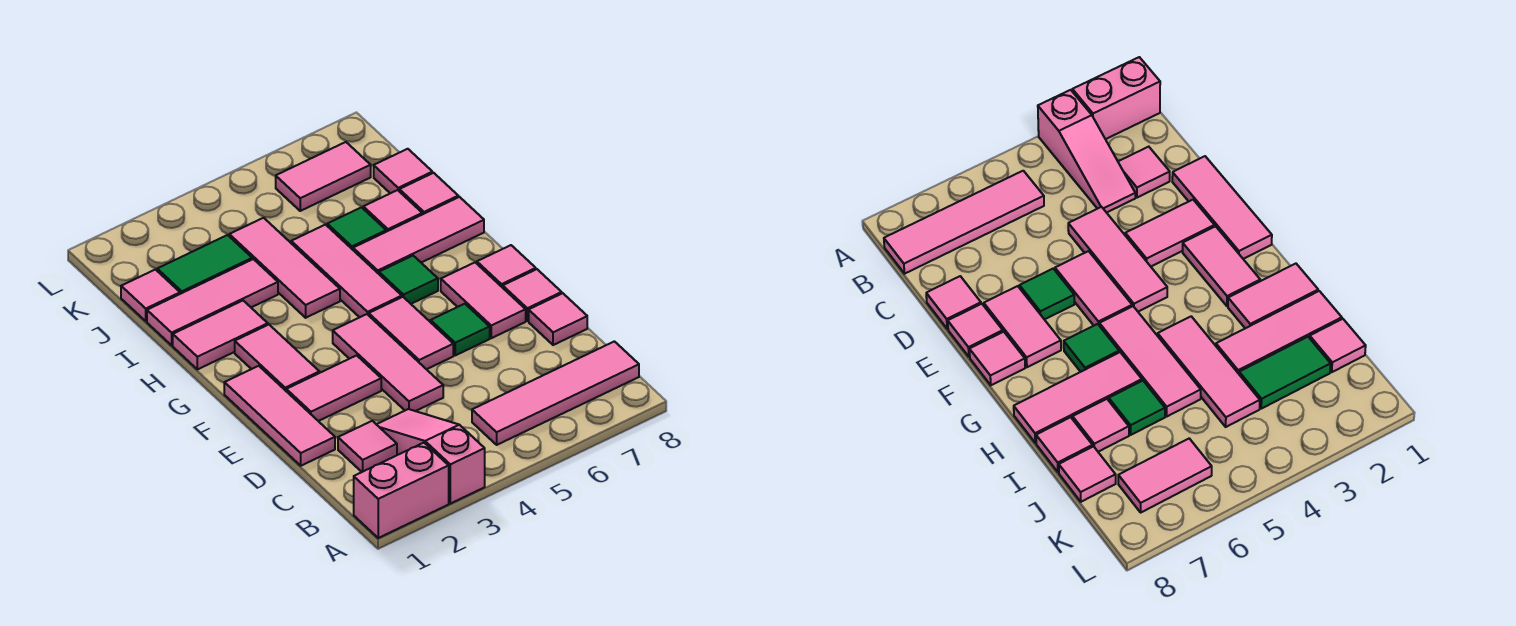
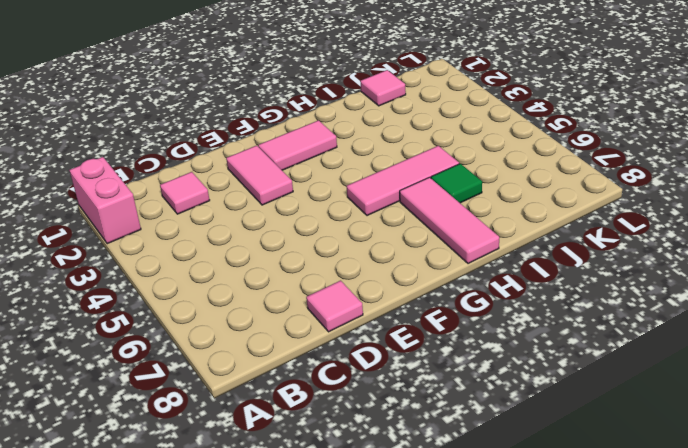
none -> pink 1x3 slope [376,409,485,504]
none -> pink 1x4 tile [472,341,639,445]
none -> pink 1x3 tile [224,366,335,466]

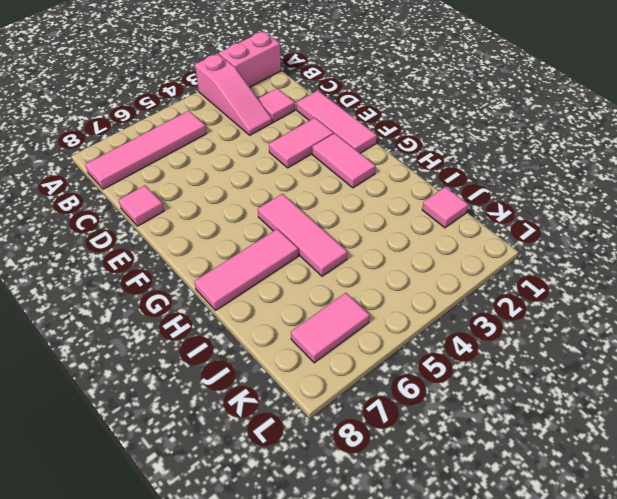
none -> pink 1x3 tile [333,314,443,411]
none -> pink 1x2 tile [369,297,453,369]
none -> green 1x1 tile [431,304,490,355]

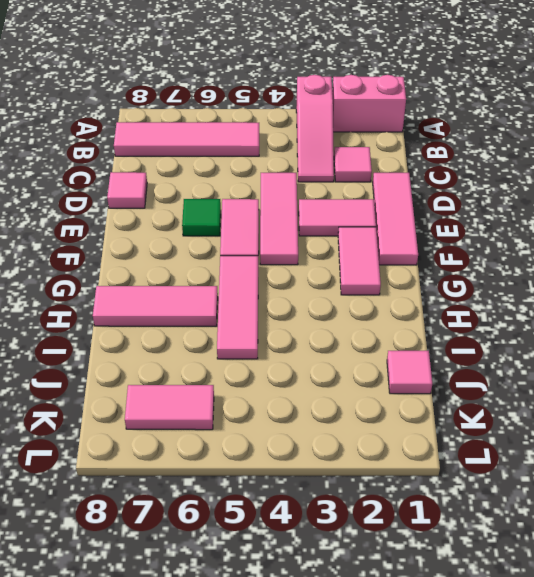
none -> pink 1x2 tile [441,263,526,338]
none -> pink 1x1 tile [503,269,562,321]
none -> pink 1x1 tile [477,245,536,288]

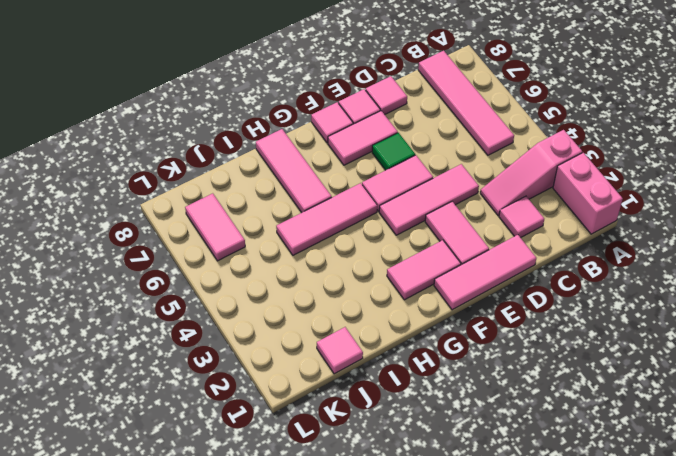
none -> green 1x1 tile [379,256,438,304]
none -> pink 1x2 tile [173,301,268,369]
none -> pink 1x3 tile [229,218,340,318]

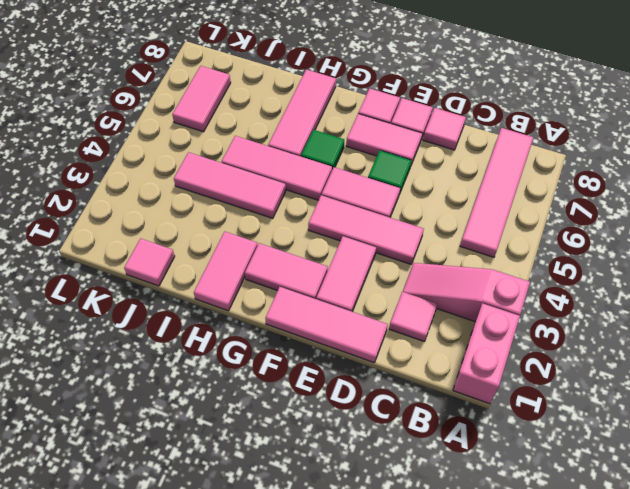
none -> pink 1x3 tile [147,259,278,345]
none -> green 1x1 tile [327,207,386,250]
none -> pink 1x1 tile [363,190,422,232]

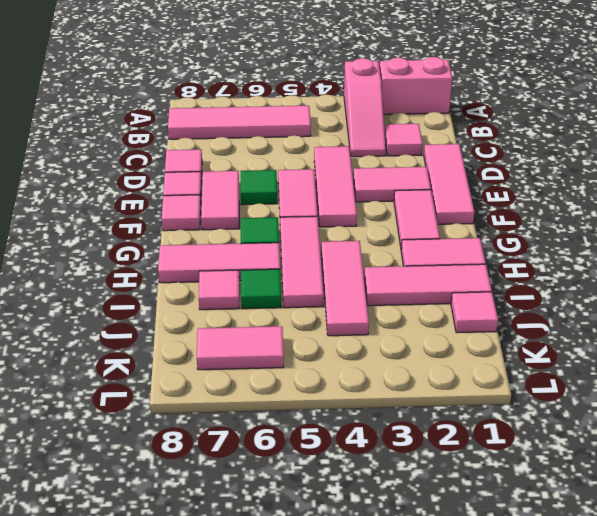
none -> pink 1x1 tile [399,173,458,214]
none -> green 1x2 tile [157,235,252,294]
none -> pink 1x1 tile [374,149,432,193]

